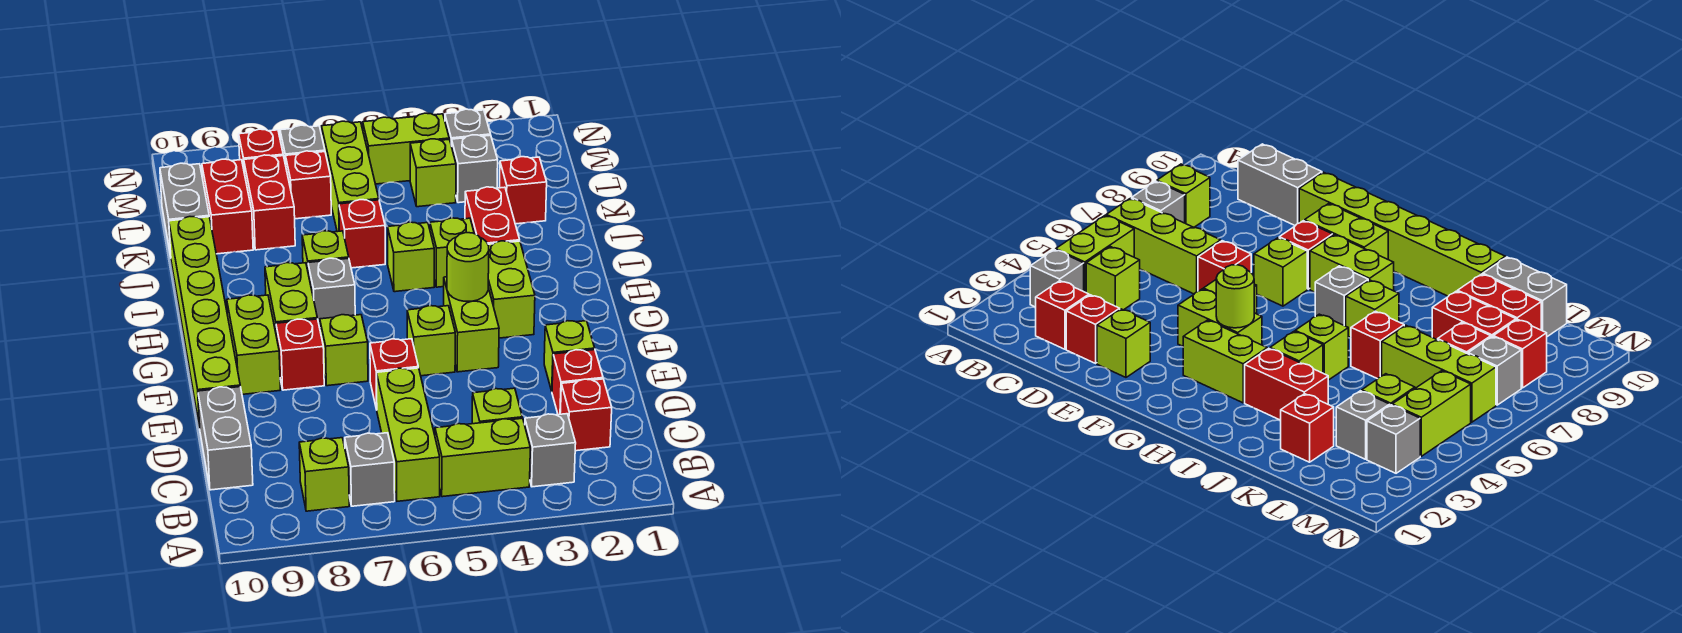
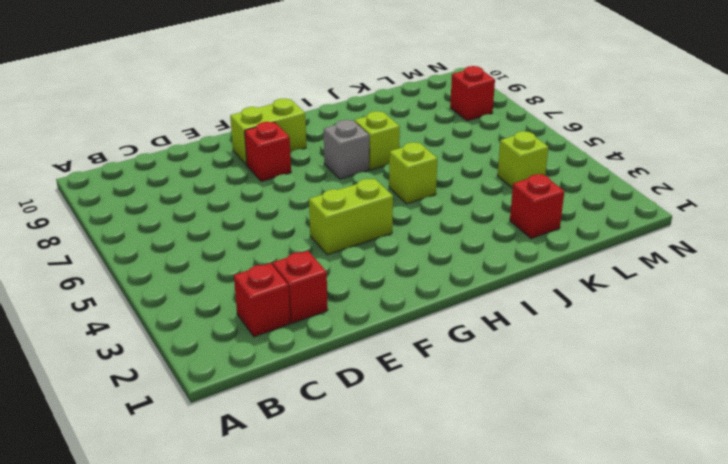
none -> grey 1x1 brick [525,414,576,487]
none -> lime 1x2 brick [435,418,530,497]
none -> lime 1x3 brick [377,368,440,501]
none -> grey 1x1 brick [345,433,395,506]

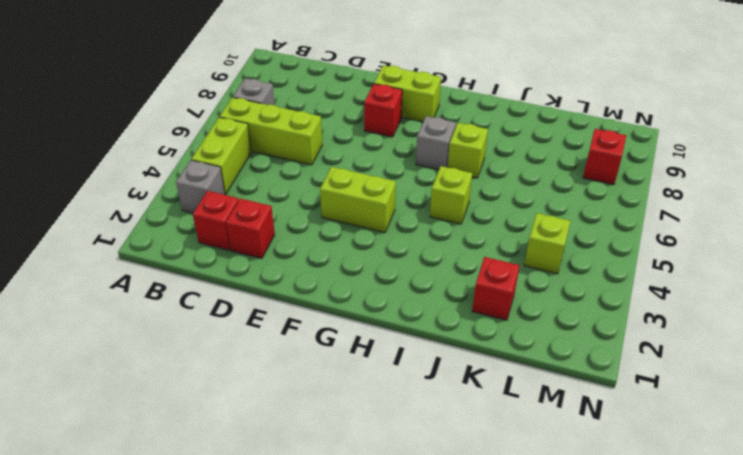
none -> lime 1x1 brick [299,438,349,511]
none -> lime 1x1 brick [472,388,522,424]
none -> grey 1x2 brick [198,387,253,490]
none -> lime 1x1 brick [544,321,595,391]

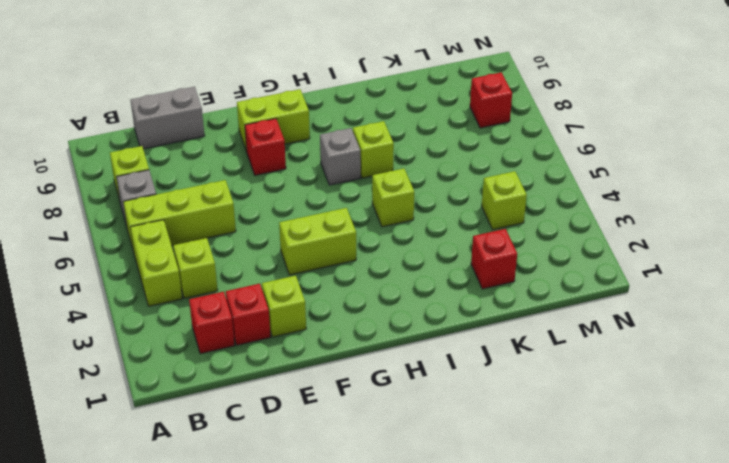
none -> grey 1x1 brick [525,414,576,487]
none -> red 1x1 brick [370,339,418,410]
none -> lime 1x6 brick [169,217,240,428]
none -> lime 1x1 brick [407,306,455,376]

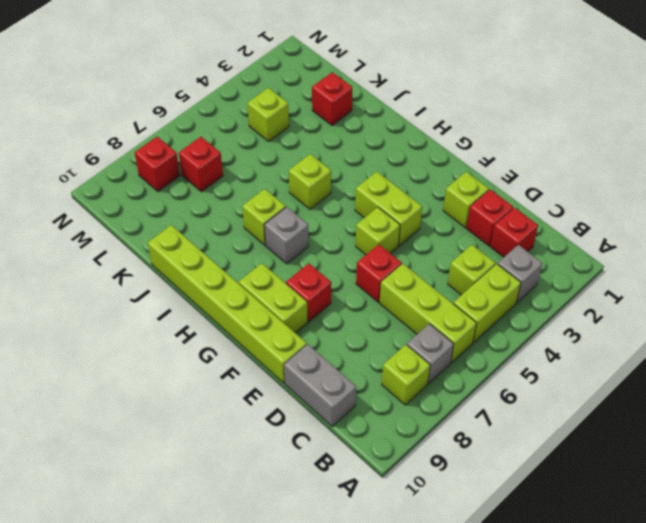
none -> lime 1x1 brick [320,315,368,386]
none -> lime 1x2 brick [488,241,535,338]
none -> lime 1x2 brick [265,263,317,332]
none -> red 1x2 brick [465,187,520,244]

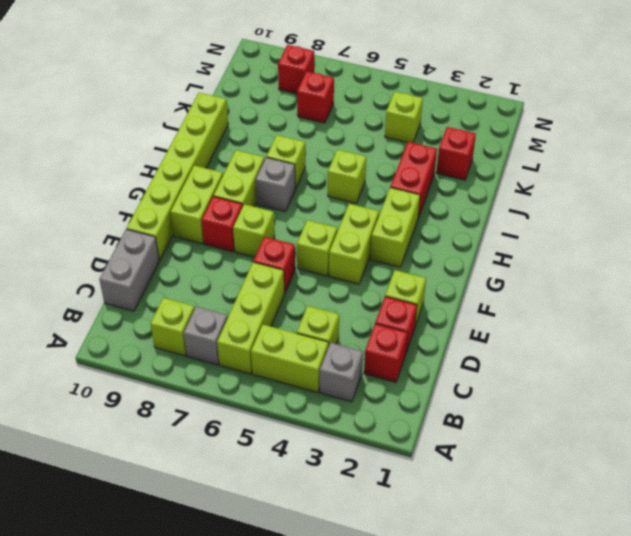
none -> lime 1x1 brick [430,218,474,287]
none -> red 1x1 brick [339,200,385,268]
none -> lime 1x3 brick [321,121,379,232]
none -> red 1x2 brick [244,155,295,250]

